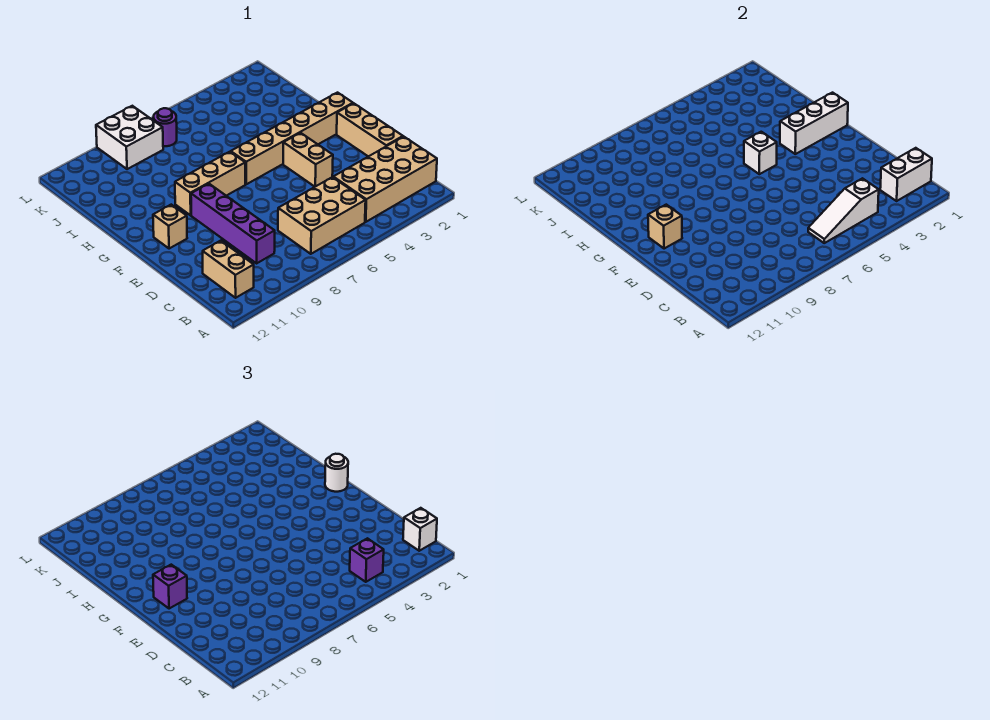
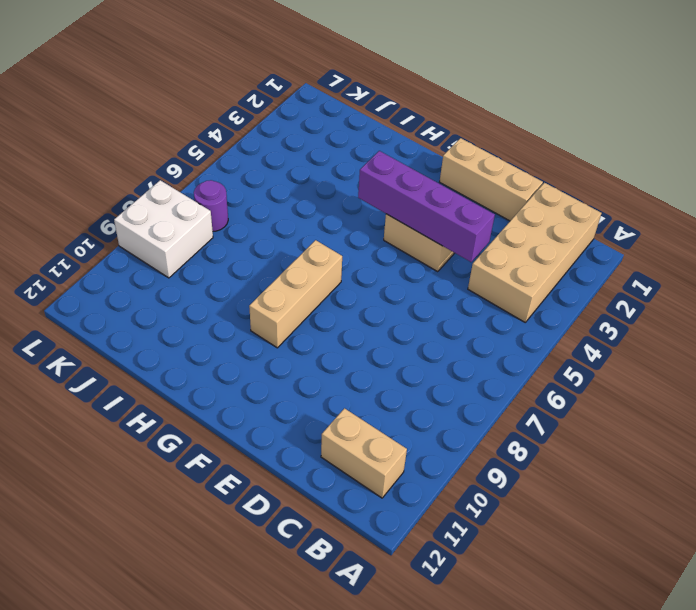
purple 1x4 brick [358,151,495,262] -> purple 1x4 brick moved to [191,184,275,263]
none -> tan 2x3 brick [278,177,366,254]
none -> tan 1x1 brick [153,205,187,249]
none -> tan 1x6 brick [231,93,353,184]

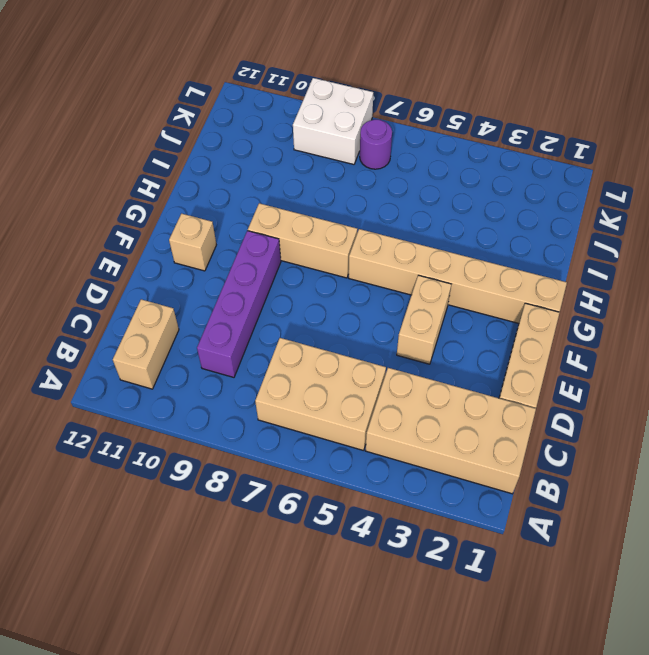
none -> white 1x2 brick [880,148,932,201]
none -> white 1x3 slope [808,178,879,243]
none -> tan 1x1 brick [648,205,682,249]

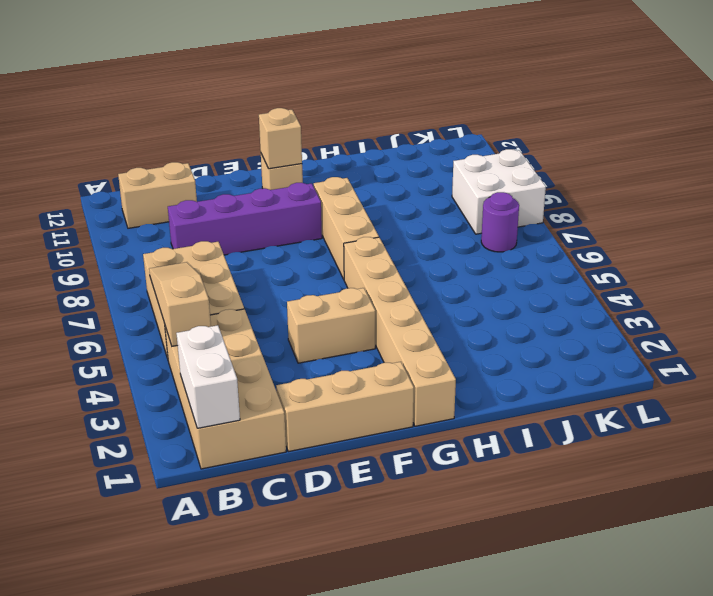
tan 1x3 slope [149,262,211,346] -> white 1x3 slope [808,178,879,243]
none -> white 1x3 brick [780,93,848,154]
none -> white 1x1 brick [744,132,777,174]
none -> white 1x1 brick [403,508,437,551]

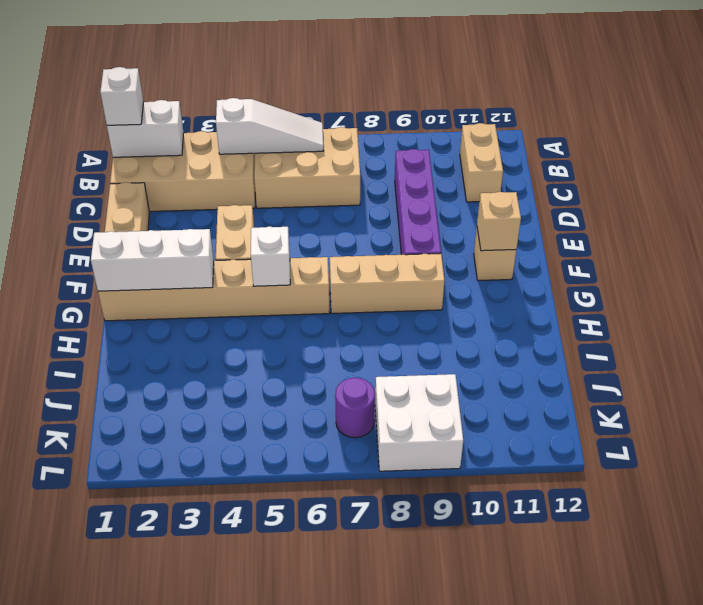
none -> purple 1x1 brick [350,538,384,582]
none -> purple 1x1 brick [153,565,187,609]
none -> white 1x1 round brick [325,454,348,492]

